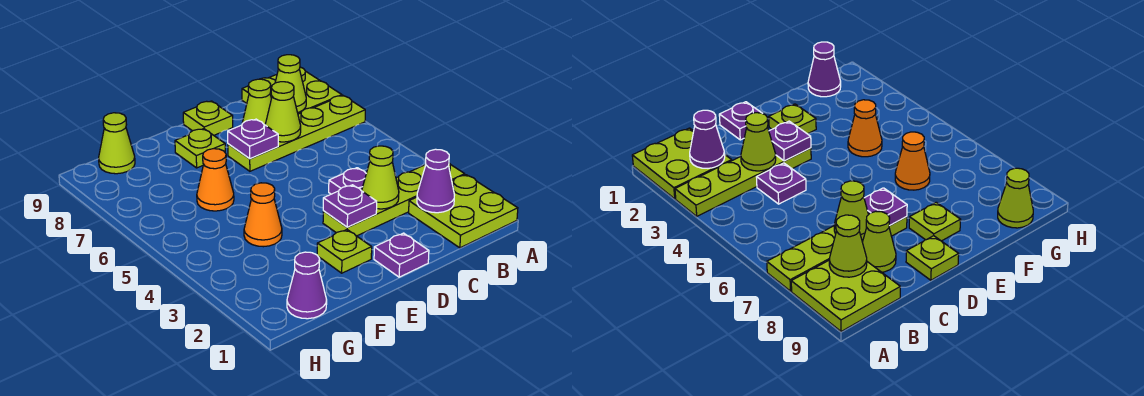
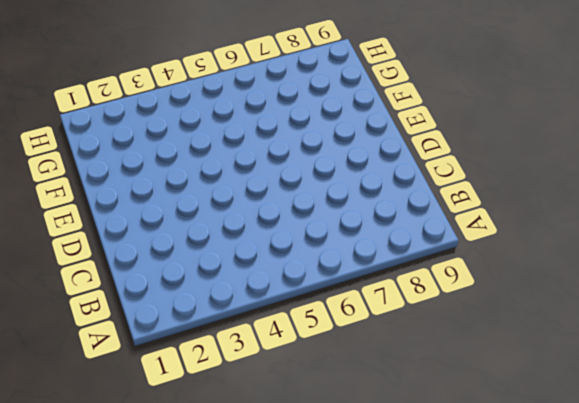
none -> lime 2x2 plate [409,175,518,248]
none -> lime 1x4 plate [323,163,465,236]
none -> lime 1x4 plate [228,96,365,171]

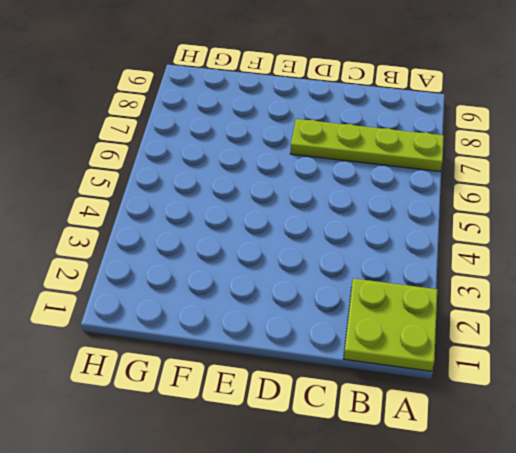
none -> lime 1x4 plate [323,163,465,236]
none -> lime 2x2 plate [242,67,342,114]
none -> purple 1x1 plate [329,168,366,194]

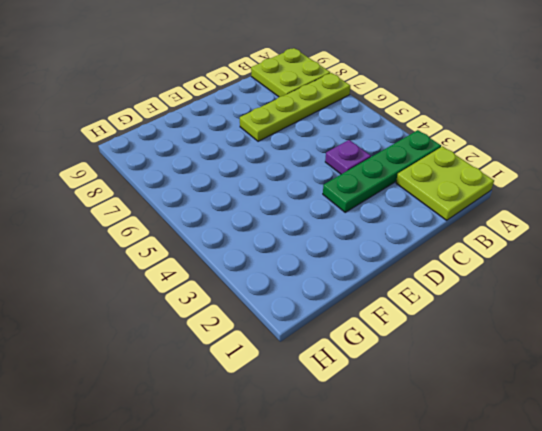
green 1x4 plate [323,130,441,212] -> lime 1x4 plate [323,163,465,236]
none -> lime 1x1 cone [242,79,271,125]
none -> purple 1x1 plate [374,233,429,277]
none -> lime 1x1 plate [183,101,233,135]

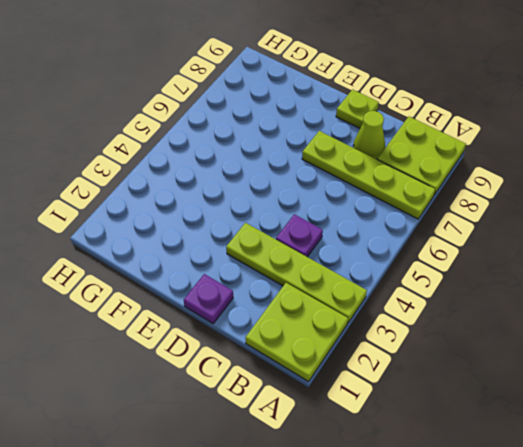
none -> lime 1x1 plate [317,230,372,273]
none -> lime 1x1 plate [175,129,225,168]
none -> orange 1x1 cone [244,183,282,247]

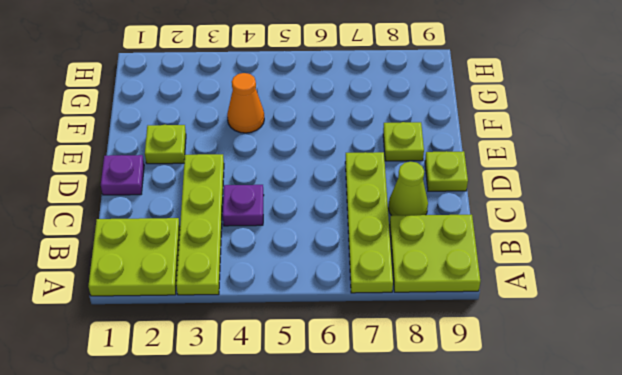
none -> orange 1x1 cone [197,149,234,211]
none -> purple 1x1 cone [287,252,327,319]
none -> lime 1x1 cone [99,113,135,174]

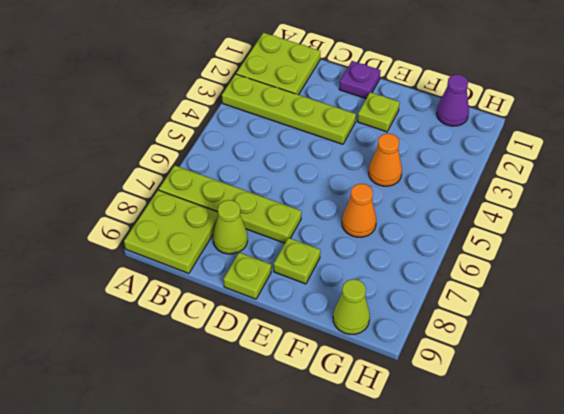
none -> purple 1x1 plate [329,168,366,194]
none -> purple 1x1 cone [417,149,454,213]
none -> lime 1x1 cone [275,55,306,113]

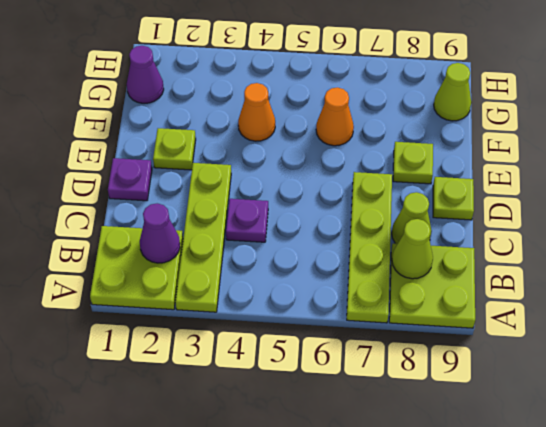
none -> lime 1x1 cone [362,146,399,209]
none -> lime 1x1 cone [265,82,301,142]
none -> purple 1x1 plate [323,185,377,227]

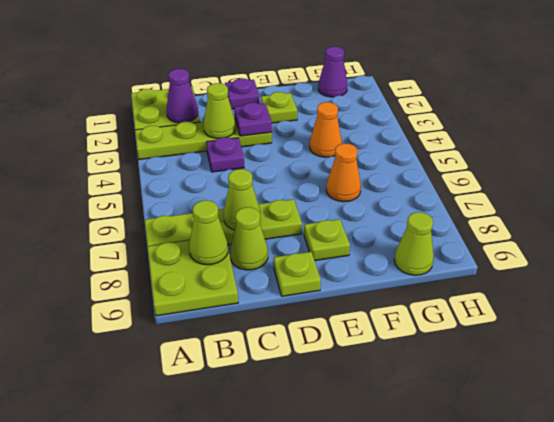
none -> purple 1x1 plate [228,119,278,159]

